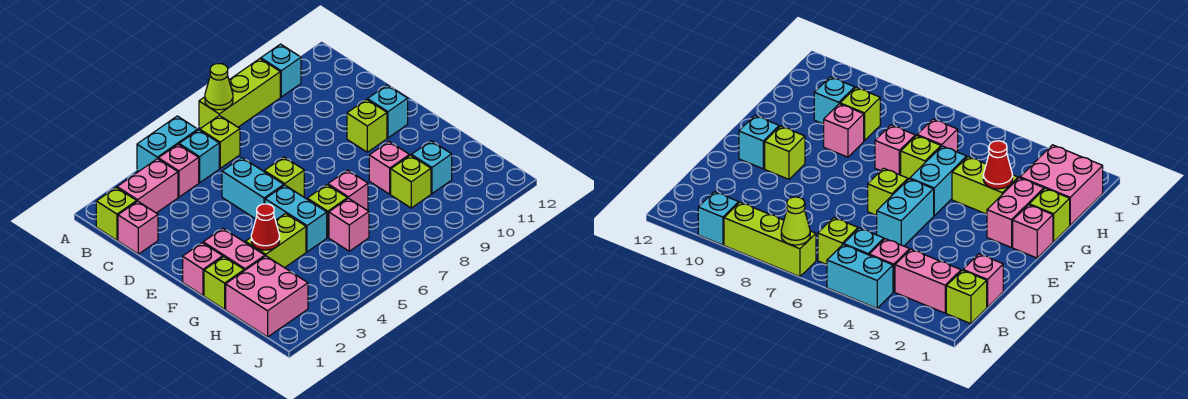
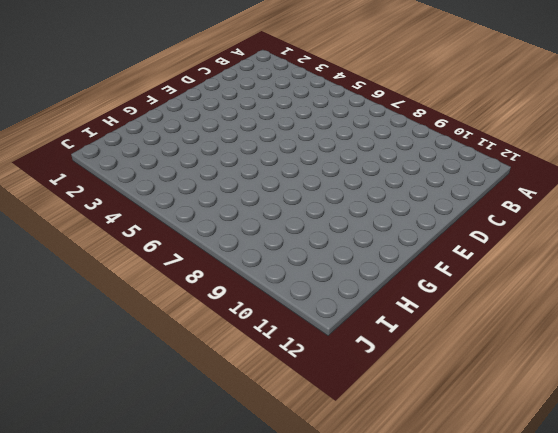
none -> cyan 1x2 brick [137,116,198,172]
none -> lime 1x3 brick [199,59,280,128]
none -> cyan 1x1 brick [261,44,301,97]

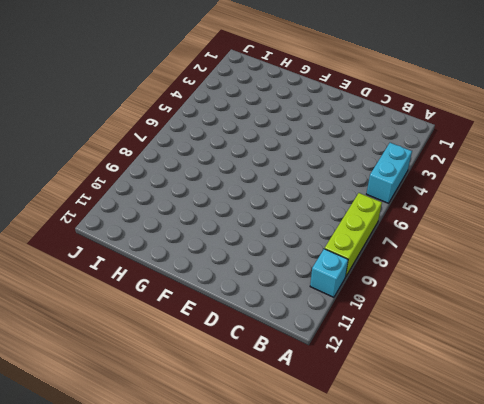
none -> lime 1x1 brick [96,188,137,240]
none -> pink 1x2 brick [117,159,178,213]
none -> pink 1x1 brick [158,144,199,197]

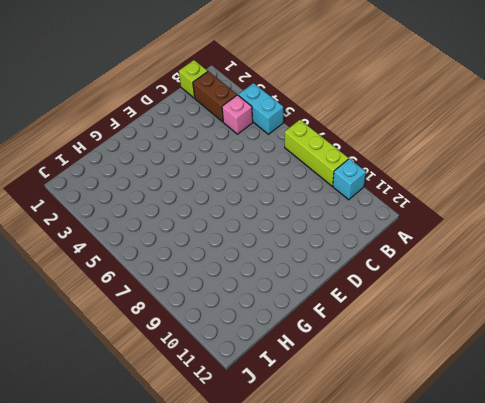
brown 1x2 brick [193,71,237,122] -> pink 1x2 brick [117,159,178,213]
none -> cyan 1x1 brick [179,130,219,183]
none -> lime 1x1 brick [200,115,240,168]
none -> pink 1x1 brick [118,201,158,254]

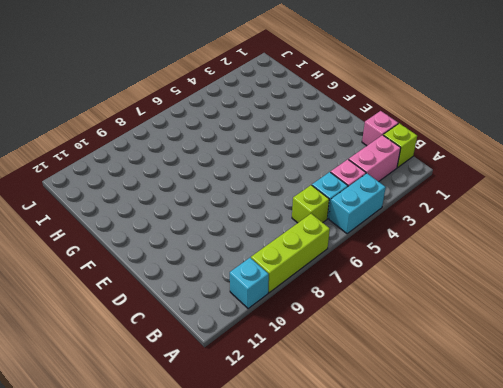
none -> cyan 1x2 brick [222,158,284,219]
none -> lime 1x1 brick [264,157,304,197]
none -> lime 1x1 brick [347,99,387,152]

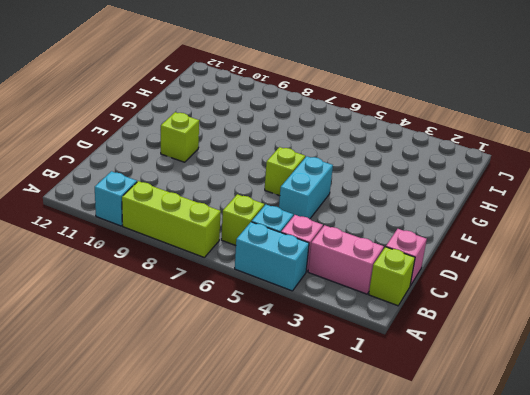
none -> cyan 1x1 brick [368,85,408,138]
none -> pink 1x1 brick [183,243,223,295]
none -> pink 1x2 brick [203,228,265,271]

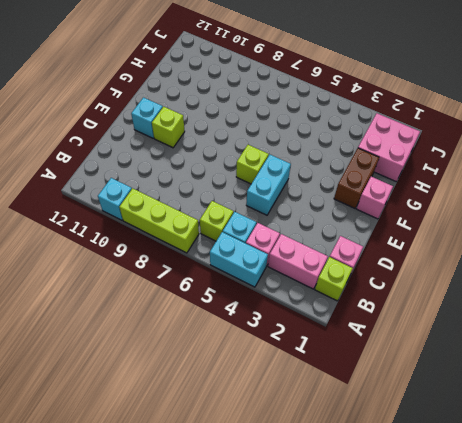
brown 1x2 brick [334,148,379,208] -> pink 1x2 brick [203,228,265,271]
none -> cyan 1x2 brick [265,185,327,252]
none -> lime 1x1 brick [204,257,244,309]
none -> lime 1x2 brick [245,213,306,268]

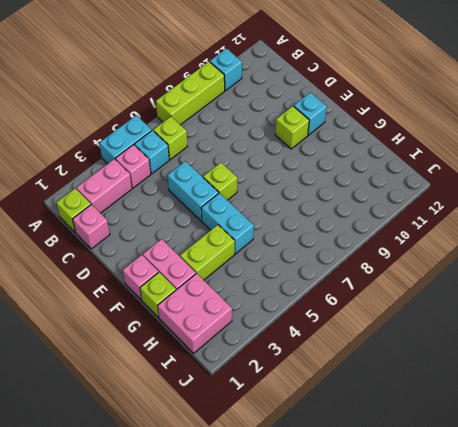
none -> lime 1x1 brick [307,185,347,237]
none -> pink 1x1 brick [328,170,368,210]
none -> pink 1x1 brick [369,142,409,194]

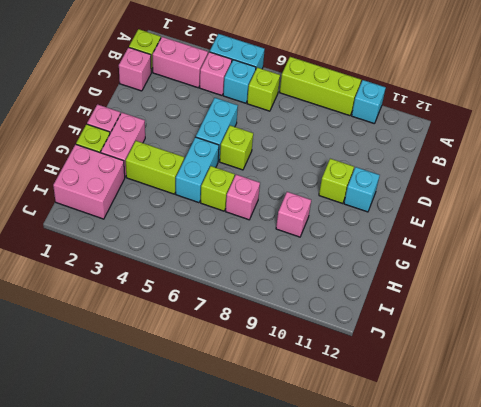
none -> pink 1x1 brick [329,198,369,251]
none -> lime 1x1 brick [391,155,431,208]
none -> cyan 1x1 brick [411,141,452,194]

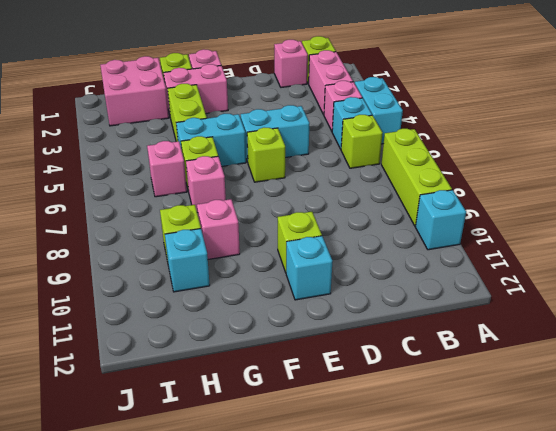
none -> lime 1x1 cone [205,64,233,110]
none -> red 1x1 cone [251,204,280,250]

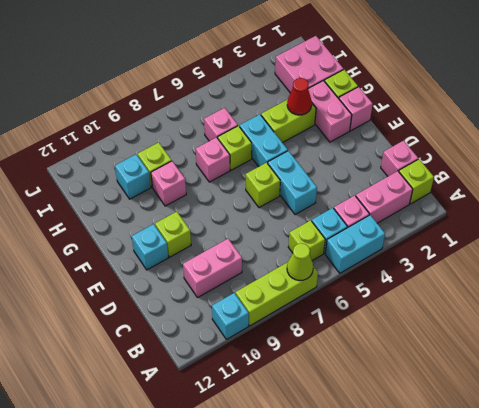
pink 1x2 brick [183,239,242,298] -> none

